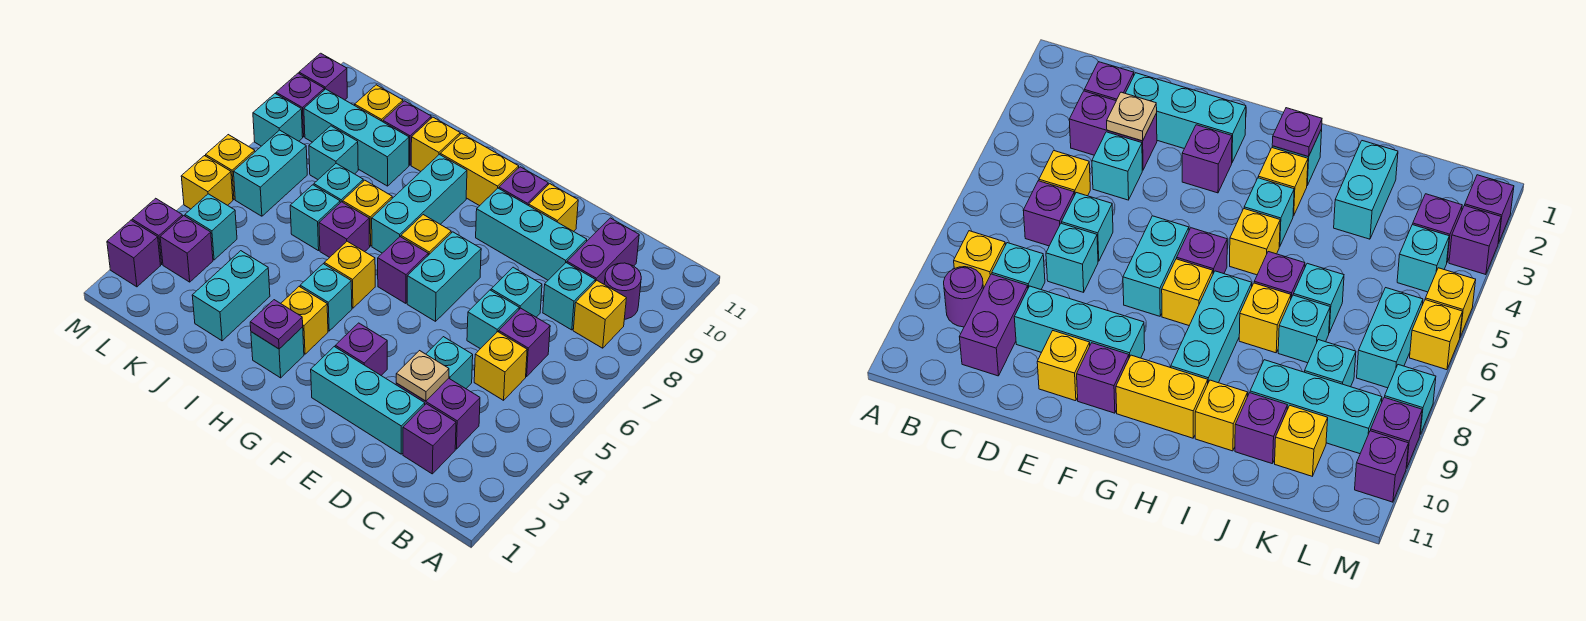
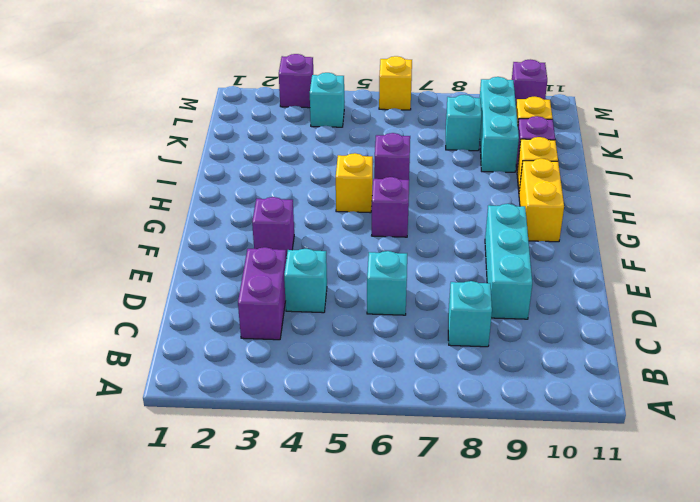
none -> yellow 1x1 brick [573,281,626,348]
none -> purple 1x1 round brick [604,263,641,319]
none -> purple 1x1 brick [403,404,456,474]
none -> yellow 1x1 brick [474,332,527,400]

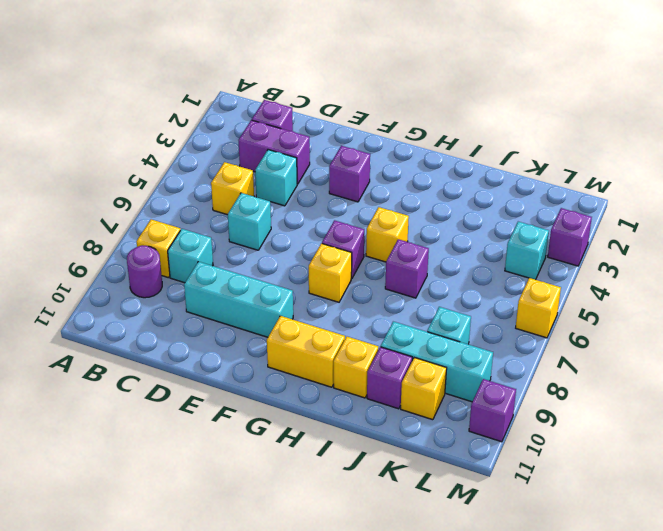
none -> purple 1x1 brick [499,308,550,377]
none -> purple 1x2 brick [567,218,639,284]
none -> cyan 1x3 brick [311,347,425,454]
none -> cyan 1x1 brick [491,267,542,317]

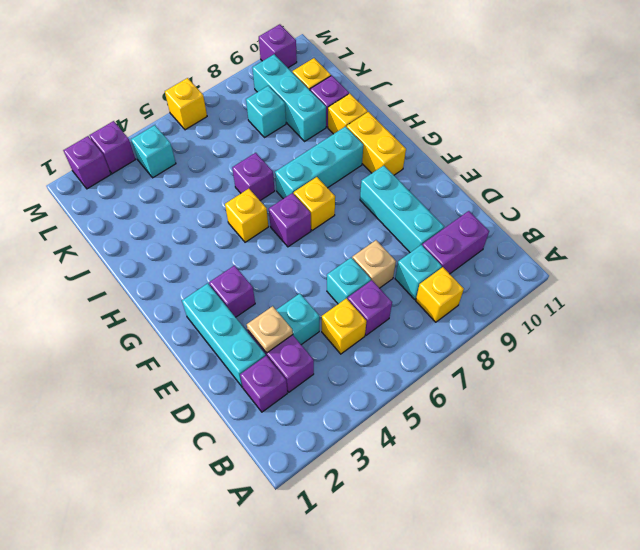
tan 1x1 brick [352,240,396,288] -> cyan 1x1 brick [491,267,542,317]
none -> purple 1x1 round brick [604,263,641,319]
none -> yellow 1x1 brick [529,184,578,232]
none -> cyan 1x2 brick [407,232,481,321]
none -> purple 1x1 brick [499,167,548,205]

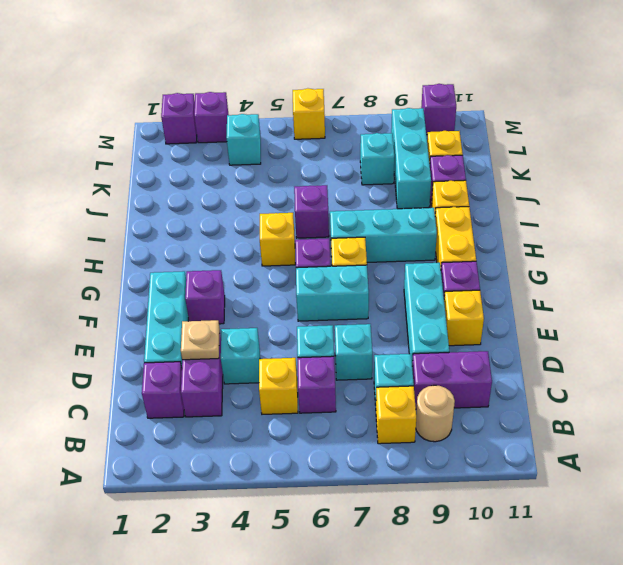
tan 1x1 round brick [416,385,455,442] -> purple 1x1 round brick [604,263,641,319]
none -> cyan 1x1 brick [251,327,304,378]
none -> yellow 1x1 brick [281,287,328,354]
none -> cyan 1x1 brick [300,264,352,331]
none -> yellow 1x1 brick [343,180,392,246]

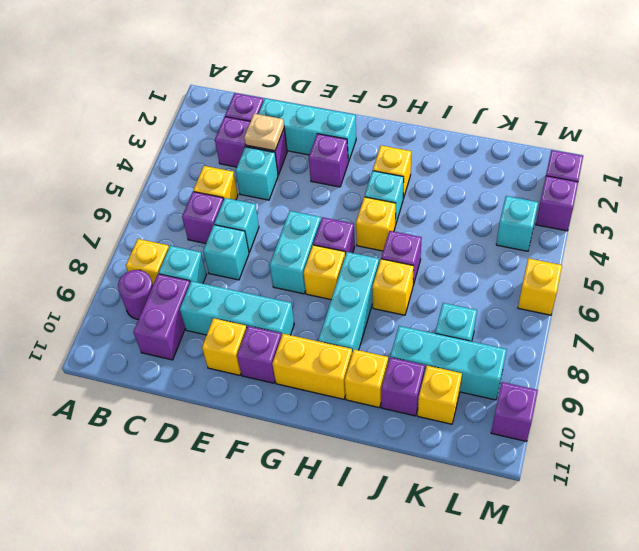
none -> cyan 1x1 brick [251,327,304,378]
none -> cyan 1x2 brick [192,251,270,341]
none -> cyan 1x1 brick [290,185,340,251]
none -> cyan 1x1 brick [314,163,363,203]

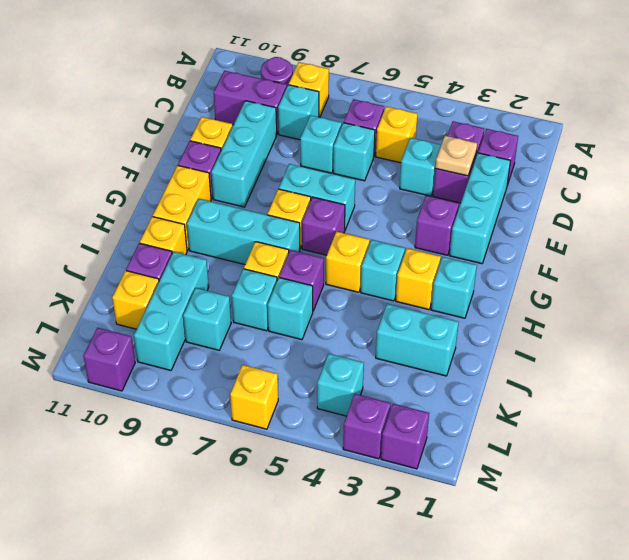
none -> purple 1x1 brick [160,216,213,282]
none -> cyan 1x2 brick [234,130,307,216]
none -> yellow 1x1 brick [181,156,233,209]
none -> cyan 1x1 brick [253,94,303,146]

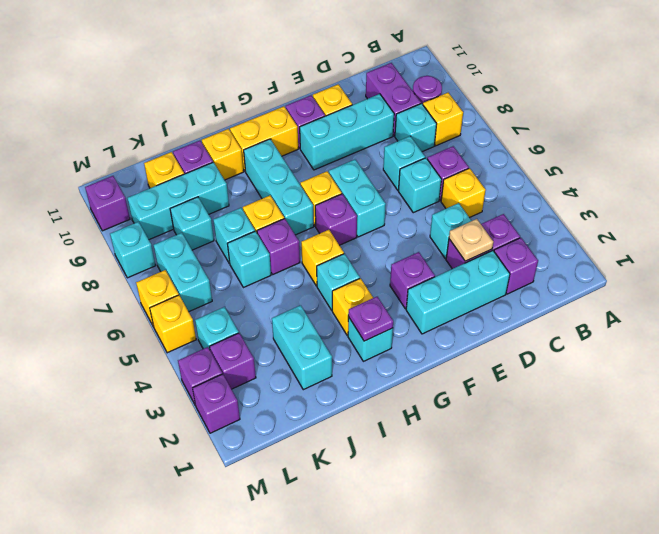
none -> purple 1x1 brick [276,73,324,137]

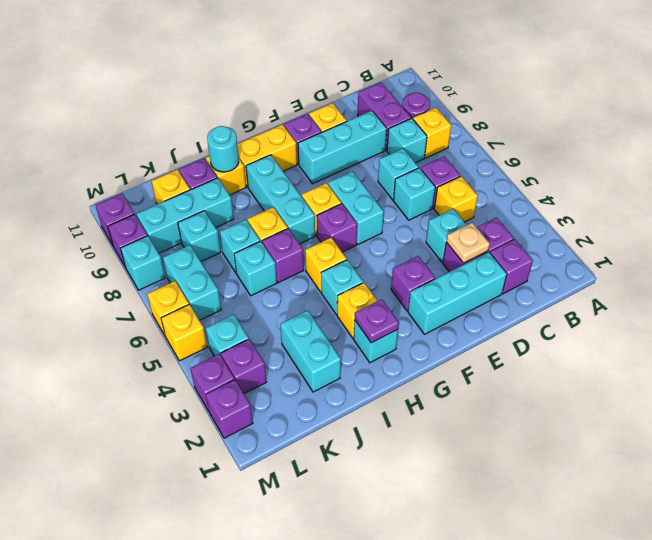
cyan 1x1 round brick [207,126,239,172] -> none

